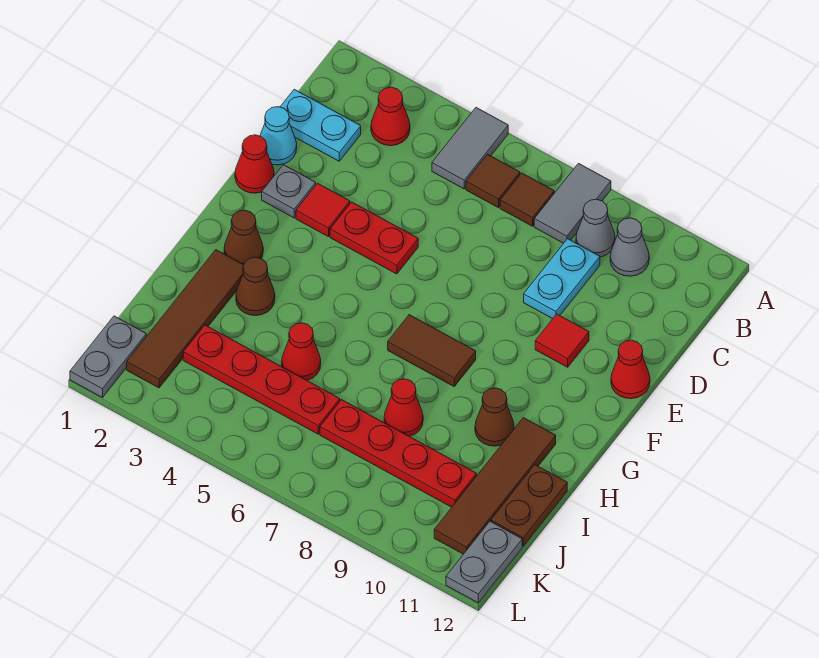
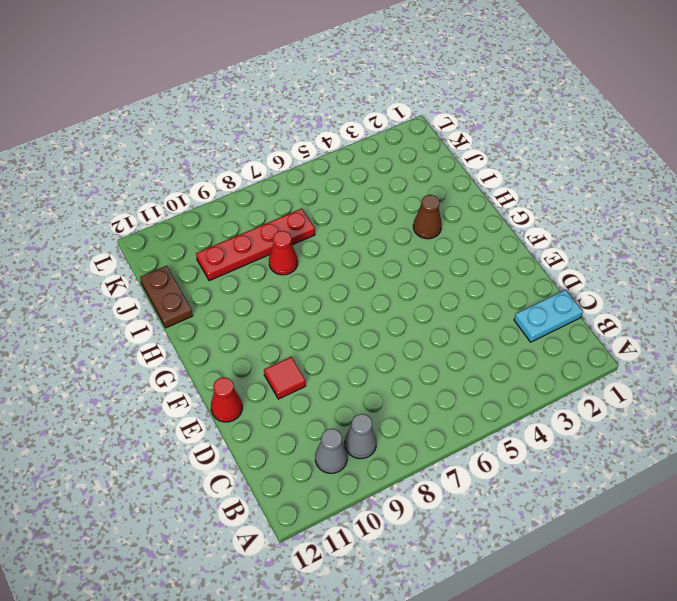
none -> grey 1x2 tile [432,108,508,189]
none -> grey 1x2 tile [534,164,611,243]
none -> red 1x1 cone [371,87,410,146]

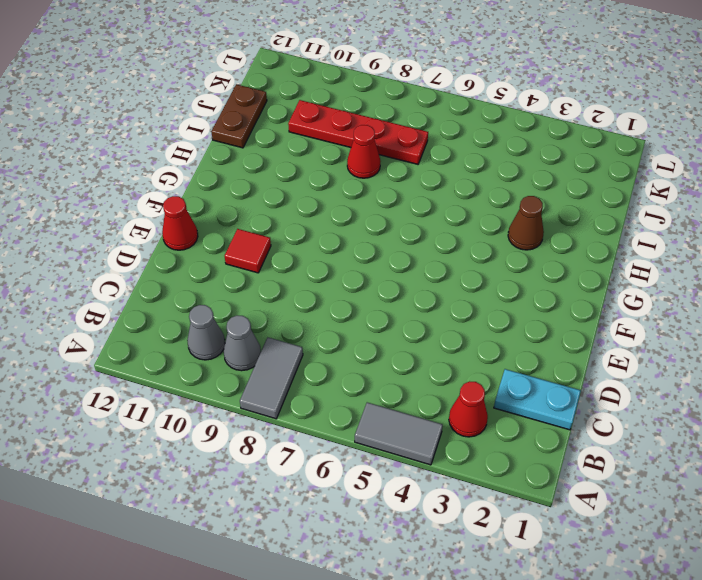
grey 1x2 tile [355,402,443,465] -> grey 1x2 tile turned to [432,108,508,189]
none -> brown 1x1 tile [466,154,520,208]
none -> brown 1x1 tile [500,173,554,226]
none -> cyan 1x2 plate [524,239,600,319]

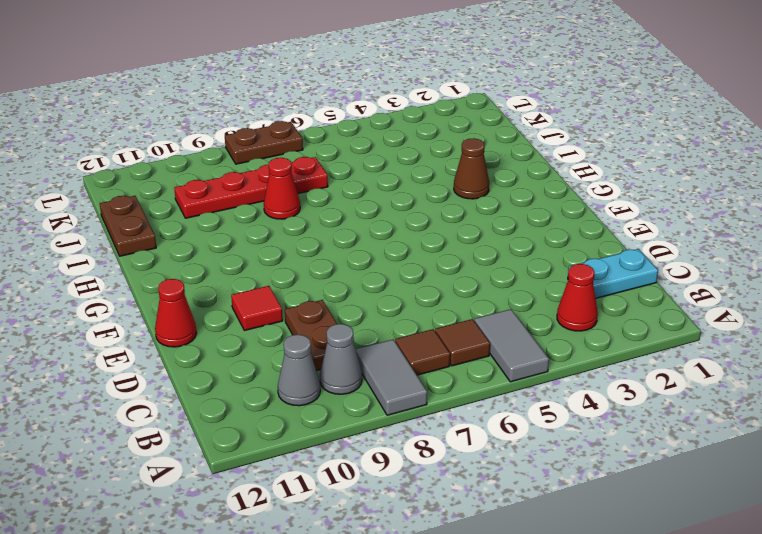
brown 1x2 plate [285,300,337,371] -> cyan 1x2 plate [524,239,600,319]
brown 1x2 plate [225,121,303,164] -> none
none -> cyan 1x1 cone [260,107,297,165]
none -> red 1x1 cone [235,135,274,193]
none -> grey 1x1 plate [262,165,316,218]

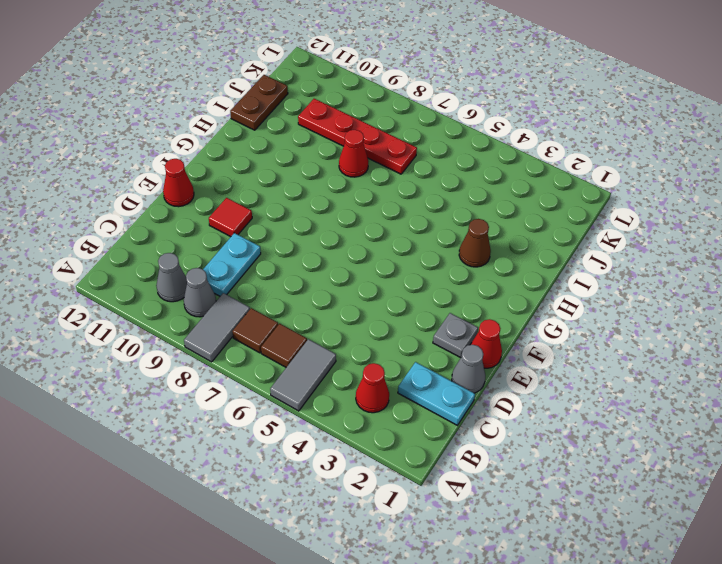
grey 1x1 cone [452,345,485,393] -> cyan 1x1 cone [260,107,297,165]
none -> red 1x1 tile [296,183,350,237]
none -> red 1x2 plate [330,202,418,274]
none -> brown 1x1 cone [224,210,263,265]

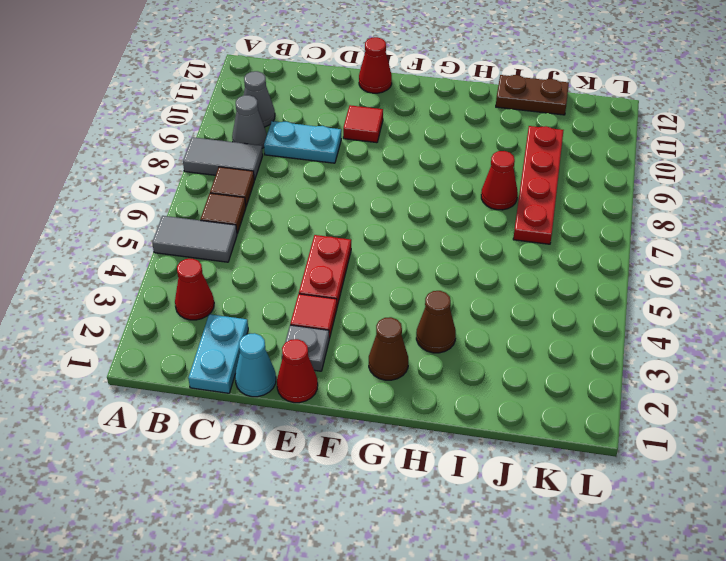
none -> brown 1x2 tile [388,315,476,386]
none -> brown 1x4 tile [127,250,244,388]
none -> brown 1x1 cone [475,388,514,446]

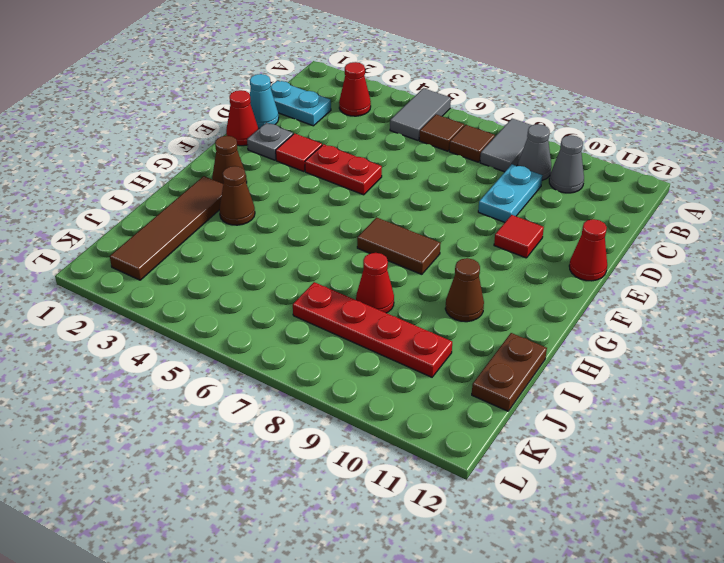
none -> brown 1x4 tile [434,418,556,554]
none -> red 1x1 cone [282,323,321,380]
none -> red 1x4 plate [183,325,340,434]

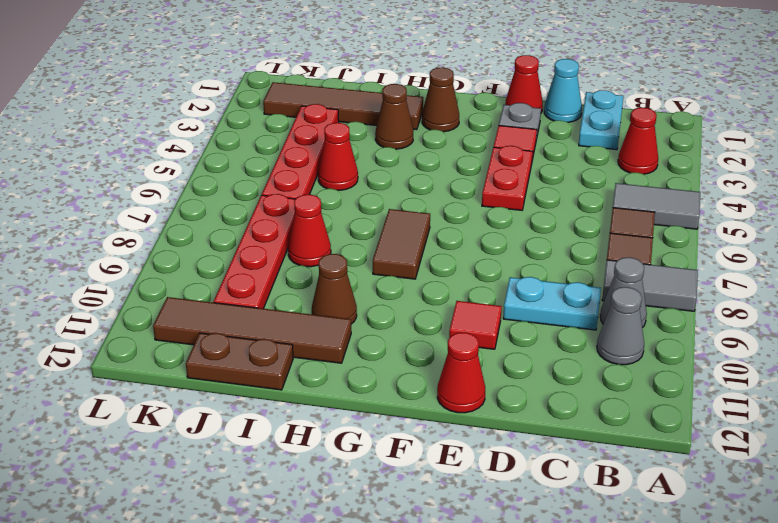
none -> grey 1x2 plate [70,316,146,398]
none -> grey 1x2 plate [446,521,522,603]

